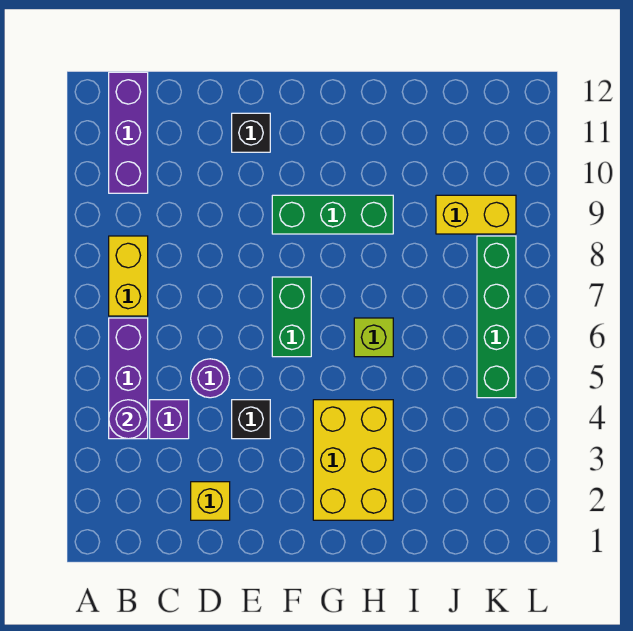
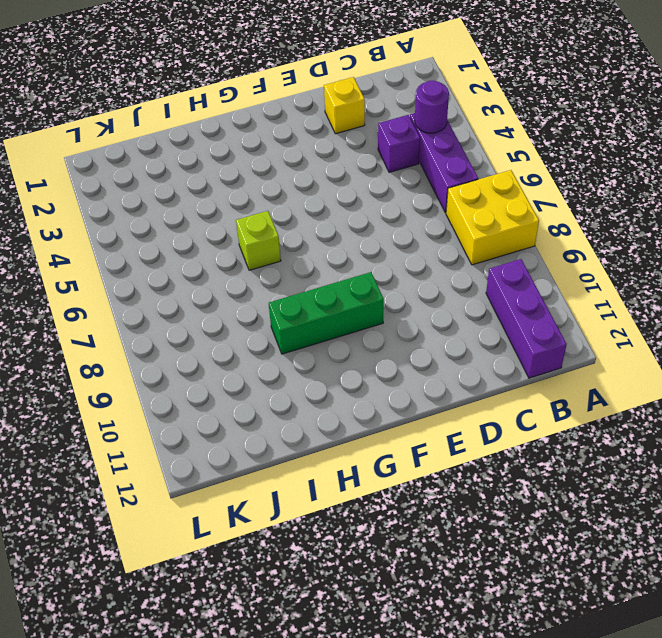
yellow 2x2 brick [446,170,539,265] -> yellow 1x2 brick [109,236,148,316]
none -> purple 1x1 round brick [191,359,230,398]
none -> black 1x1 brick [232,400,270,439]
none -> black 1x1 brick [232,113,270,152]

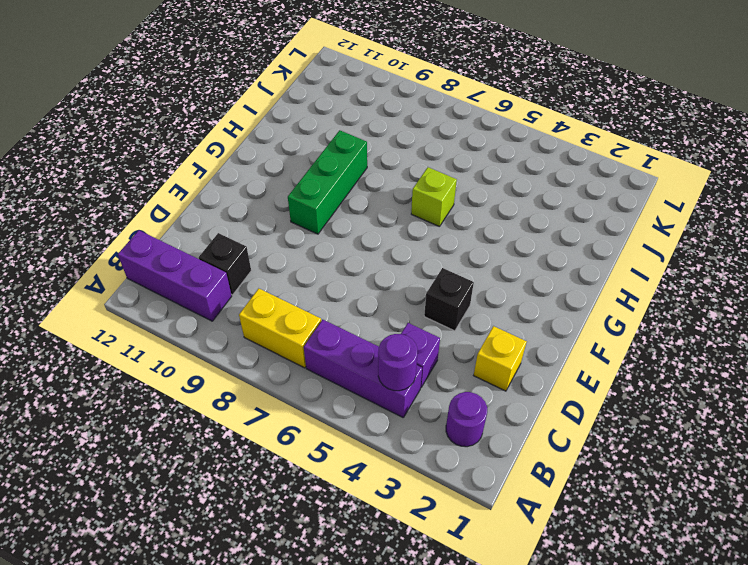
purple 1x1 round brick [446,392,487,447] -> purple 1x1 round brick moved to [191,359,230,398]
black 1x1 brick [199,233,251,295] -> black 1x1 brick moved to [232,113,270,152]
none -> green 1x2 brick [272,277,311,357]
none -> yellow 2x3 brick [313,400,393,520]
none -> yellow 1x2 brick [436,195,516,234]

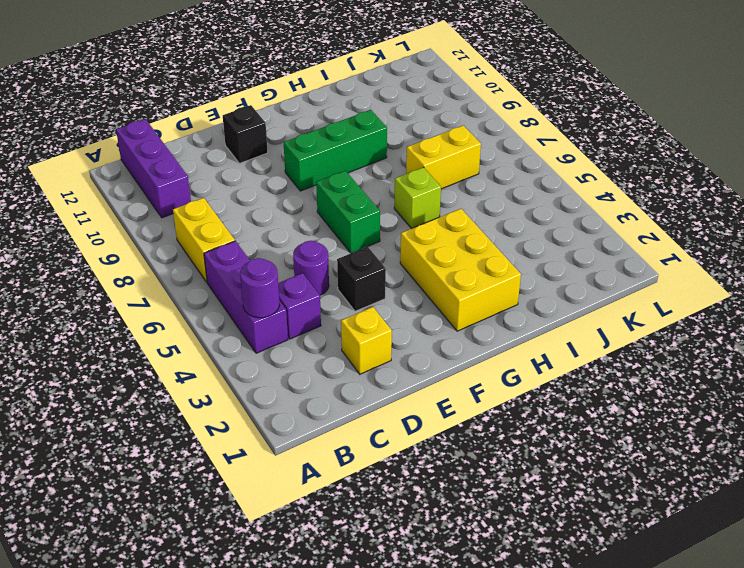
yellow 1x2 brick [406,126,481,189] -> yellow 1x2 brick moved to [436,195,516,234]
none -> green 1x4 brick [477,236,516,398]

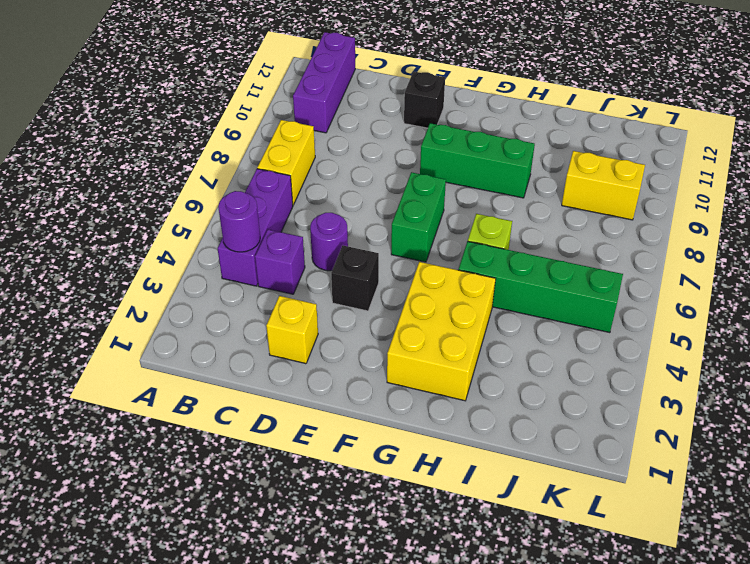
green 1x4 brick [459,241,623,333] -> green 1x4 brick turned to [477,236,516,398]

